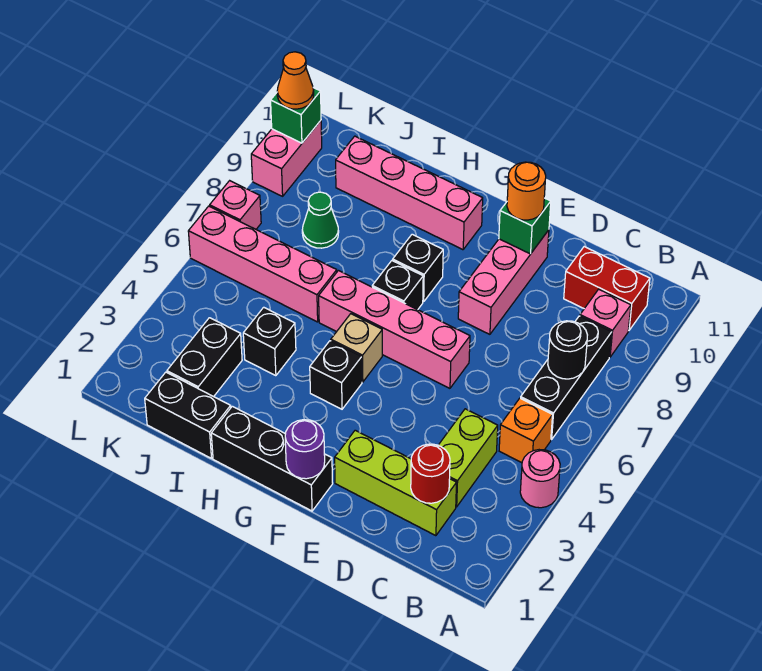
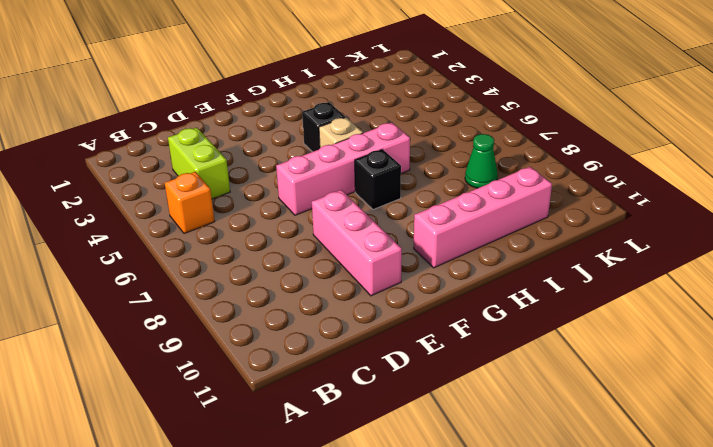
none -> pink 1x1 round brick [520,450,560,508]
none -> black 1x3 brick [521,316,612,439]
none -> pink 1x1 brick [580,289,631,357]

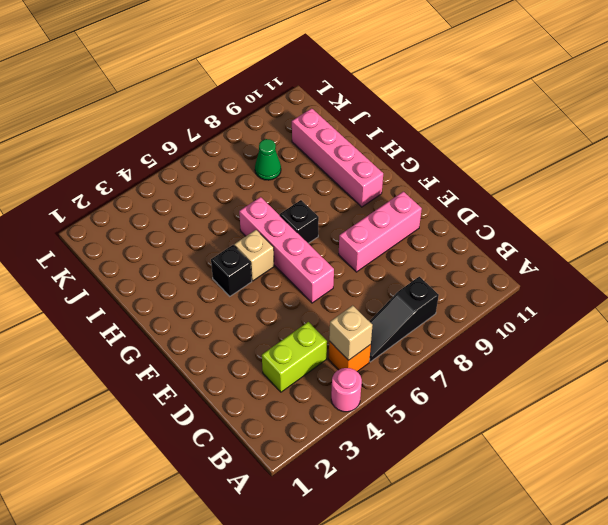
tan 1x1 brick [329,305,372,360] -> none
black 1x3 slope [369,277,439,362] -> black 1x3 brick [521,316,612,439]
none -> pink 1x1 brick [580,289,631,357]
none -> red 1x2 brick [564,247,650,330]
none -> lime 1x3 brick [335,430,457,536]

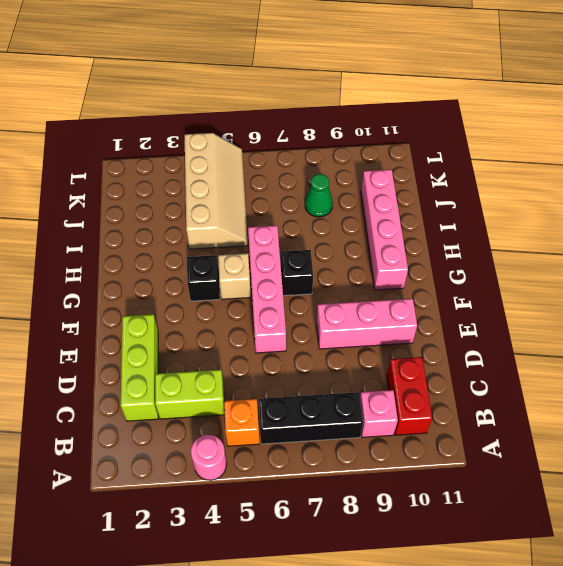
tan 2x4 slope [185,133,248,249] -> black 1x1 brick [243,307,296,376]
none -> black 1x3 brick [211,406,333,511]
none -> black 1x1 brick [393,234,443,302]
none -> black 1x2 brick [145,372,231,458]

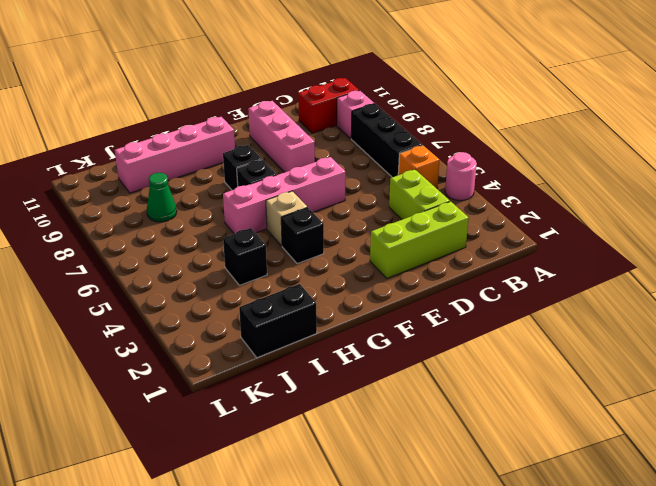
none -> black 1x3 brick [211,406,333,511]
none -> pink 1x4 brick [188,206,337,322]
none -> black 1x2 brick [167,318,242,397]

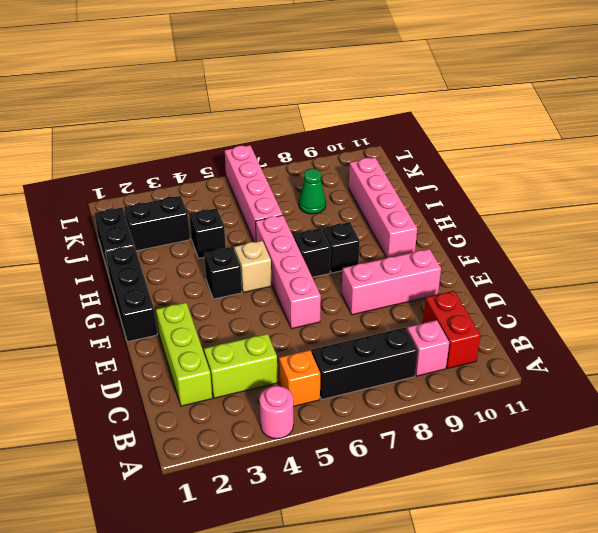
none -> pink 1x1 brick [210,181,261,229]
none -> pink 1x2 brick [251,121,322,196]
none -> black 1x1 round brick [548,321,587,379]

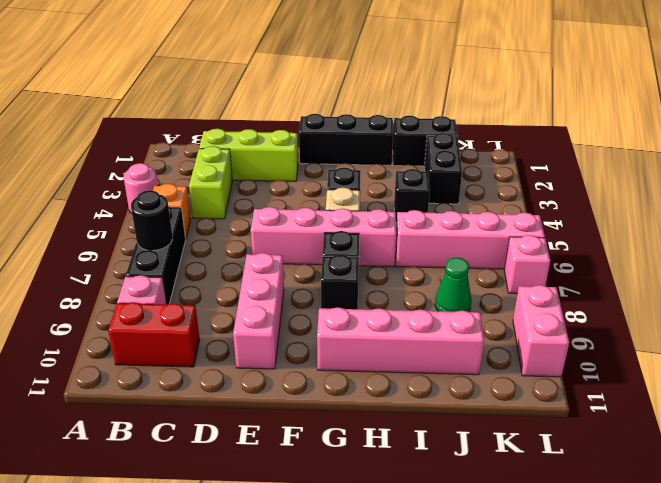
none -> red 1x1 round brick [411,444,450,503]
none -> green 1x1 brick [499,198,551,254]
none -> purple 1x1 round brick [285,420,325,479]

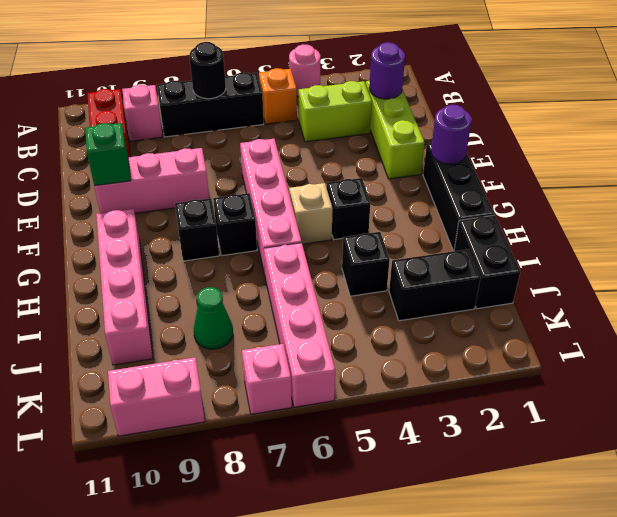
purple 1x1 round brick [369,42,405,99] -> red 1x1 round brick [411,444,450,503]
none -> green 1x1 brick [271,88,321,143]
none -> orange 1x1 round brick [507,162,546,220]
none -> orange 1x1 cone [277,52,314,109]

